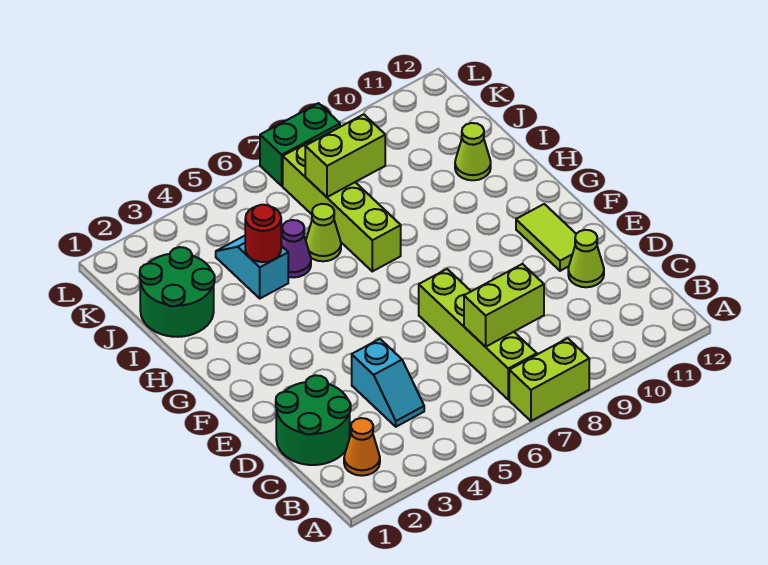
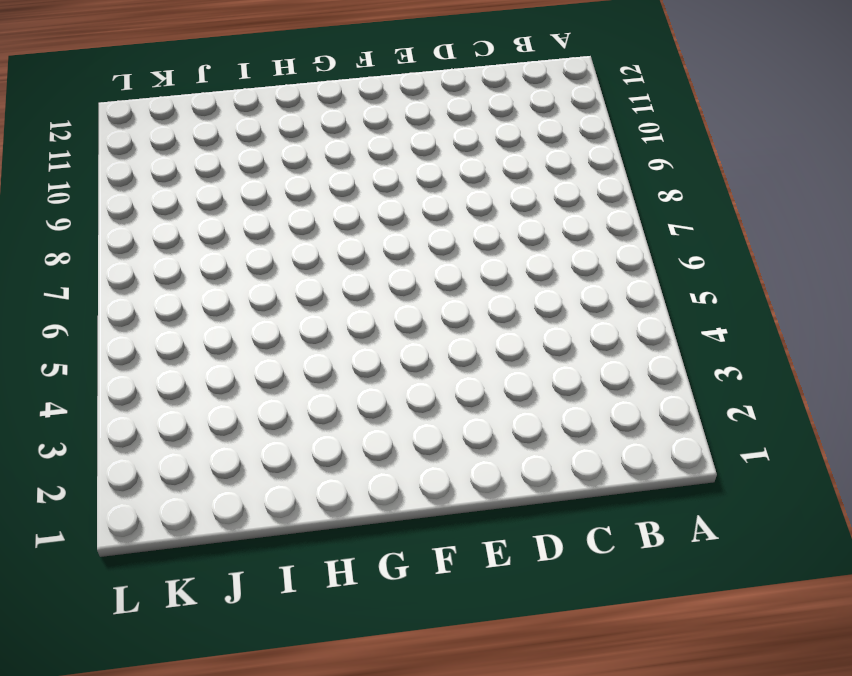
none -> lime 1x2 brick [509,338,589,421]
none -> orange 1x1 cone [344,418,380,476]
none -> lime 1x4 brick [419,269,537,400]

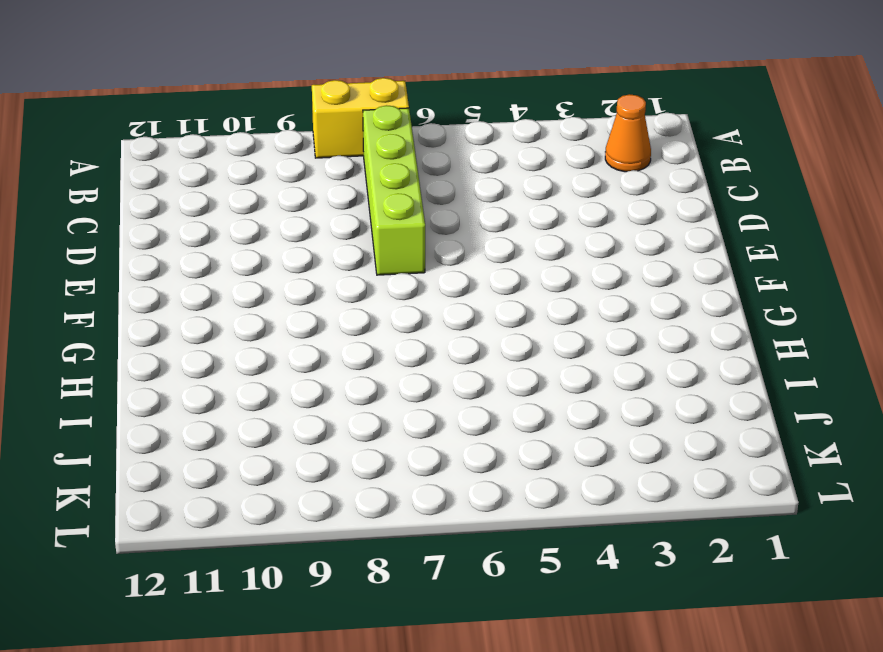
yellow 1x2 brick [312,78,409,158] -> lime 1x2 brick [509,338,589,421]
none -> green 2x2 round brick [276,375,351,465]
none -> cyan 1x2 slope [352,339,424,427]
none -> lime 1x1 cone [568,230,604,287]

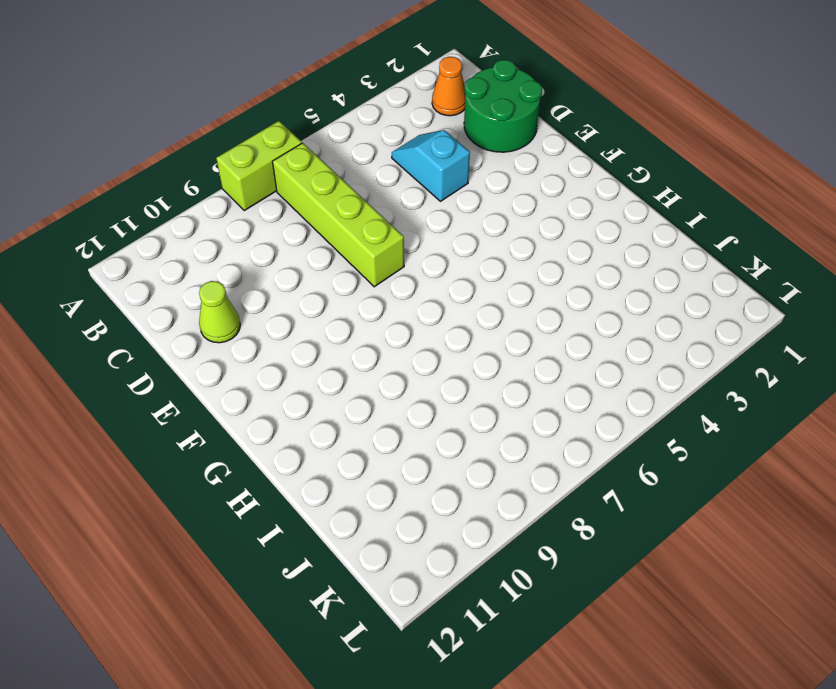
none -> lime 1x2 tile [516,204,576,271]
none -> lime 1x4 brick [283,141,401,271]
none -> green 2x2 round brick [140,247,215,337]

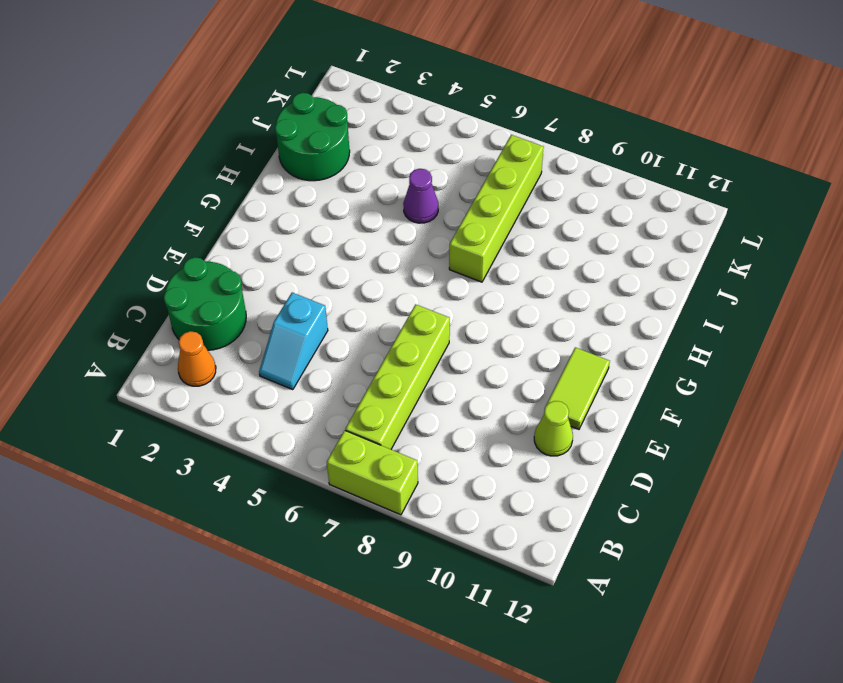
none -> cyan 1x2 slope [216,236,288,298]
none -> lime 1x1 cone [306,204,341,261]
none -> lime 1x1 cone [455,123,491,180]

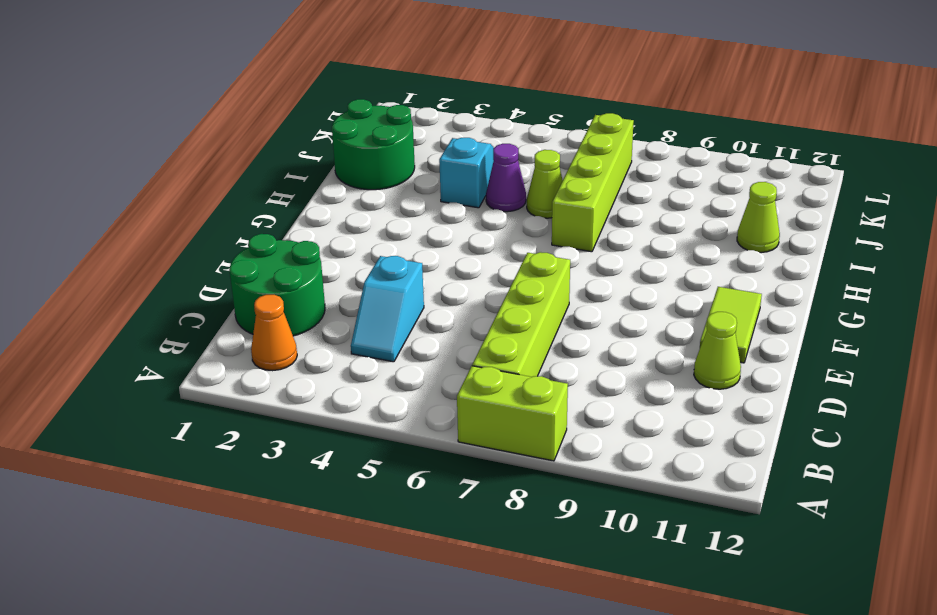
none -> green 1x2 brick [260,103,340,186]
none -> lime 1x2 brick [464,264,544,347]
none -> red 1x1 round brick [245,205,281,262]

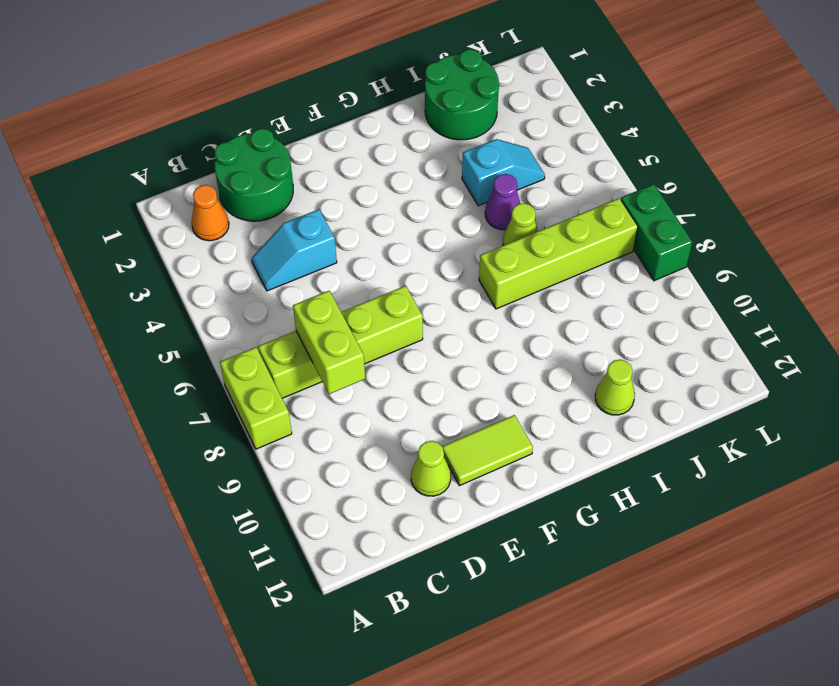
none -> red 1x1 round brick [245,205,281,262]
none -> lime 1x2 brick [305,114,385,197]

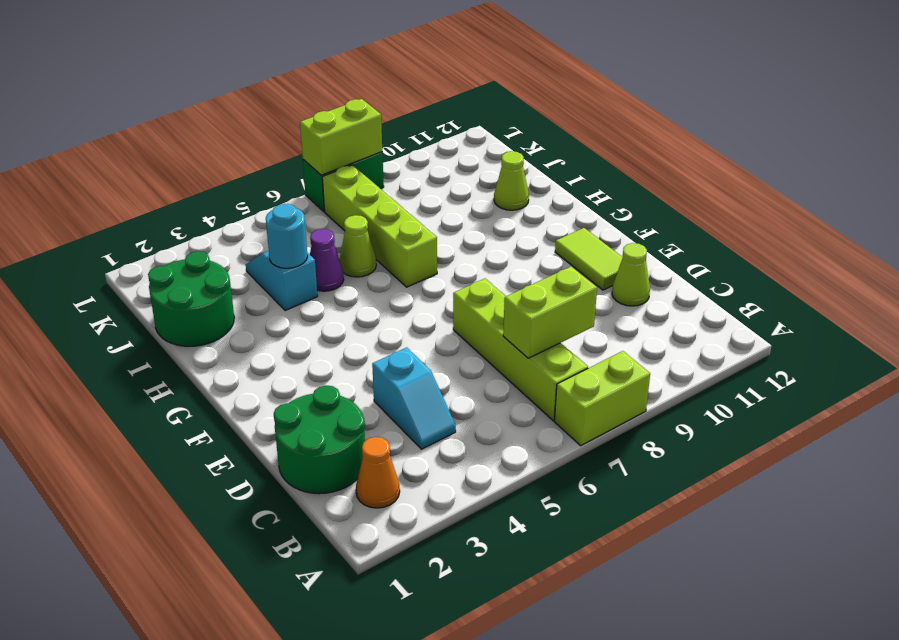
cyan 1x1 round brick [266,204,308,268] -> red 1x1 round brick [245,205,281,262]
lime 1x2 brick [300,99,382,175] -> lime 1x2 brick moved to [305,114,385,197]

